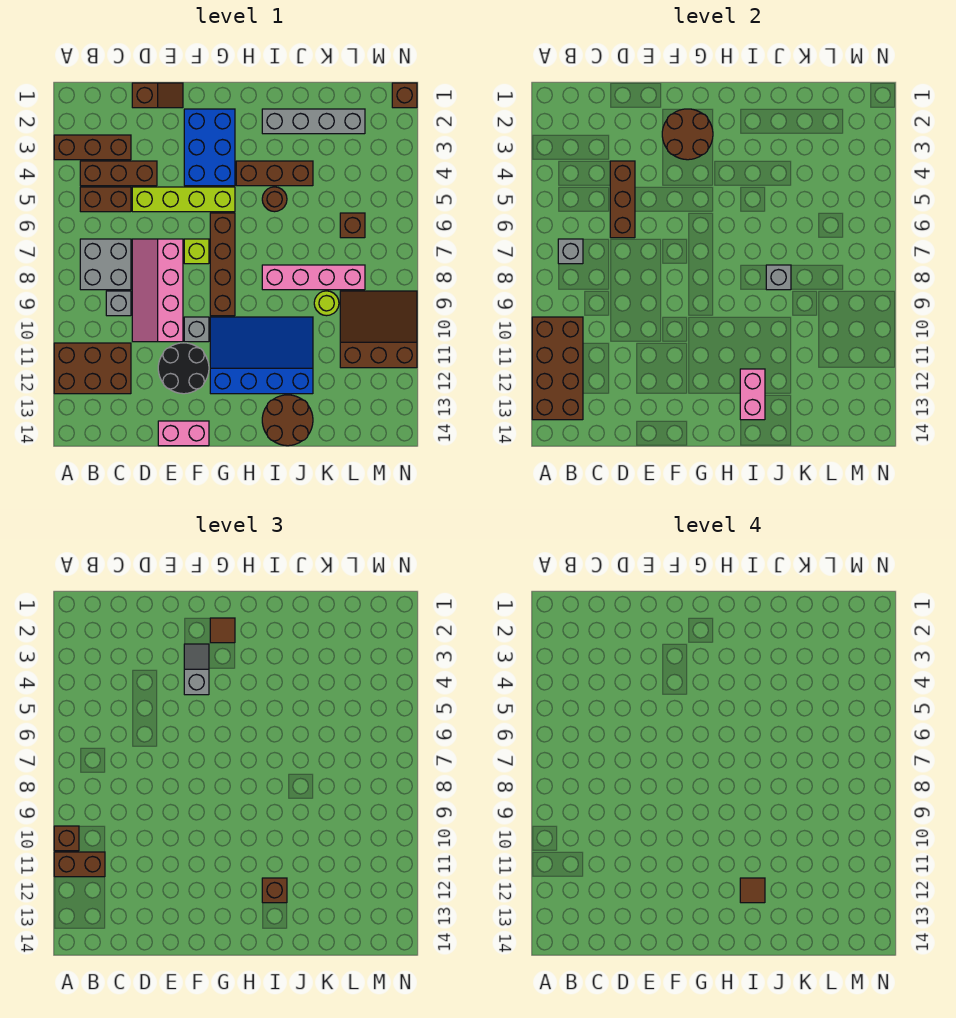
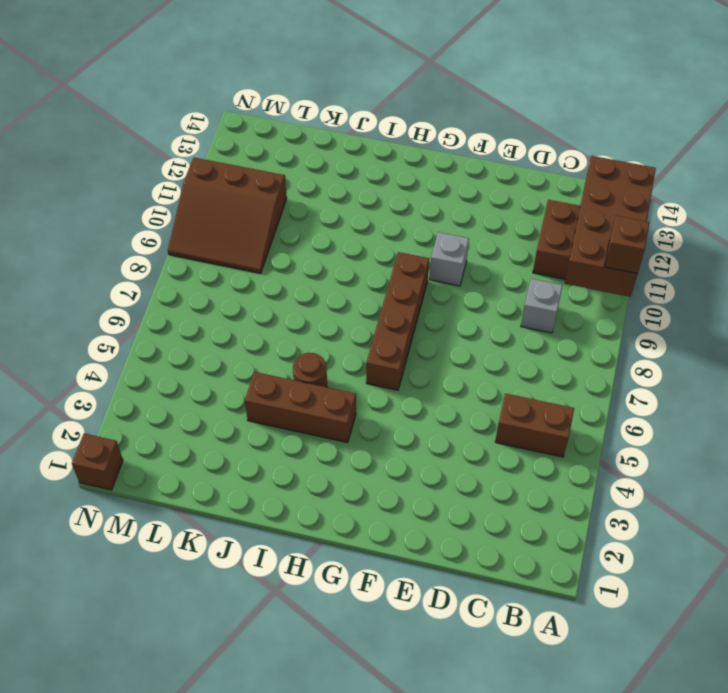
none -> brown 1x3 brick [54,135,131,160]
none -> brown 1x3 brick [80,161,157,186]
none -> grey 2x2 brick [80,239,131,290]
none -> brown 1x2 slope [132,83,183,108]

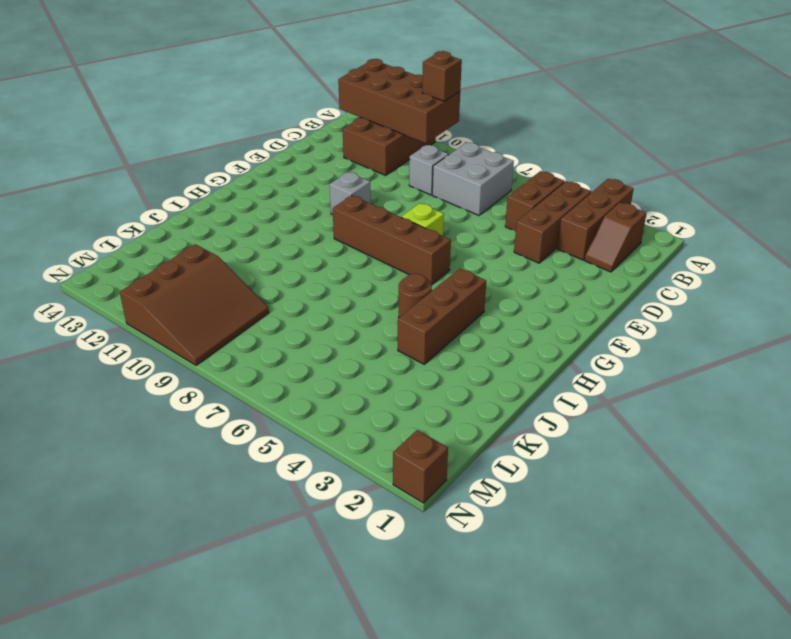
brown 1x2 slope [584,203,646,272] -> brown 1x2 slope moved to [132,83,183,108]
none -> lime 1x4 brick [132,187,235,212]
none -> pink 2x4 slope [132,239,183,342]
none -> black 2x2 round brick [158,343,209,394]
none -> pink 1x2 brick [158,421,209,446]

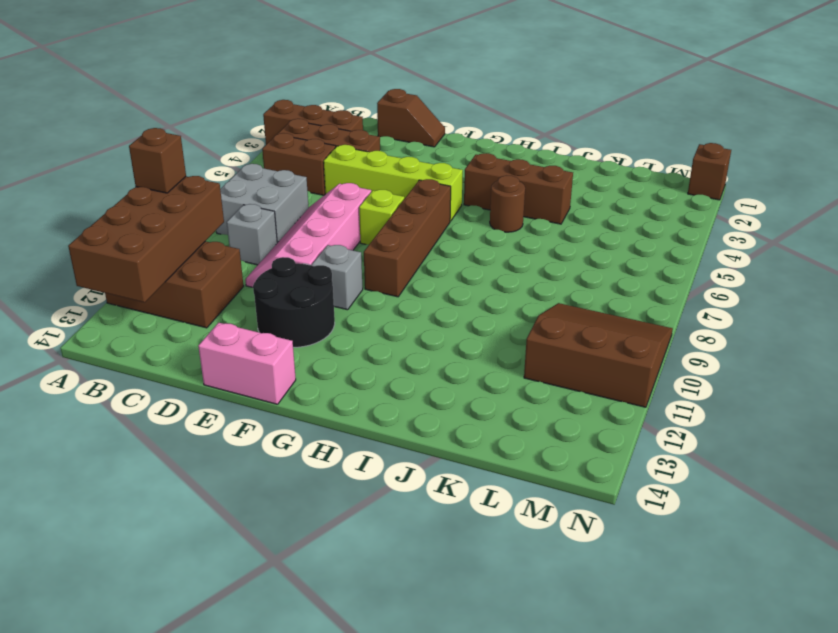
none -> blue 2x3 brick [184,109,235,186]
none -> blue 3x4 slope [210,317,313,394]
none -> grey 1x4 brick [262,109,365,134]
none -> pink 1x4 brick [262,265,365,290]

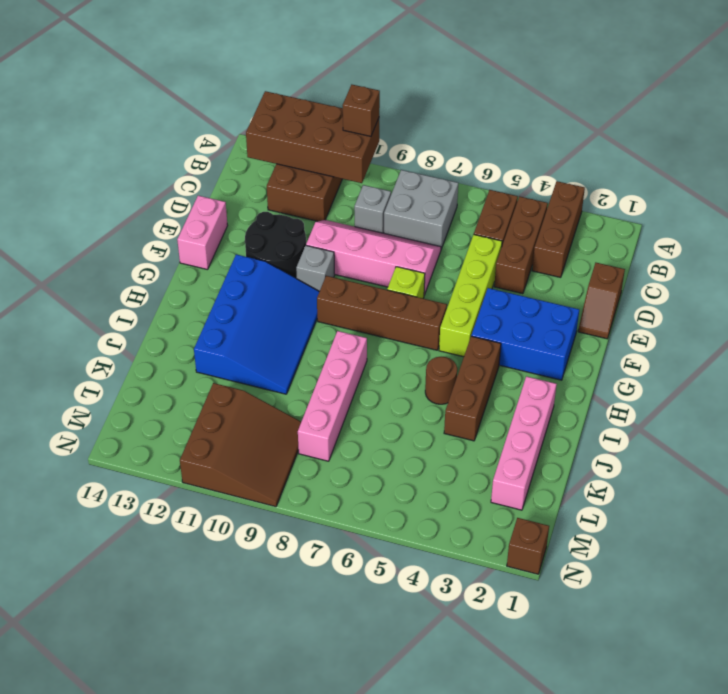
pink 1x4 brick [491,376,557,510] -> grey 1x4 brick [262,109,365,134]
none -> brown 2x2 round brick [262,395,313,446]
none -> lime 1x1 round brick [314,291,339,316]
none -> brown 1x1 brick [340,213,365,238]
none -> grey 1x1 brick [558,239,583,264]

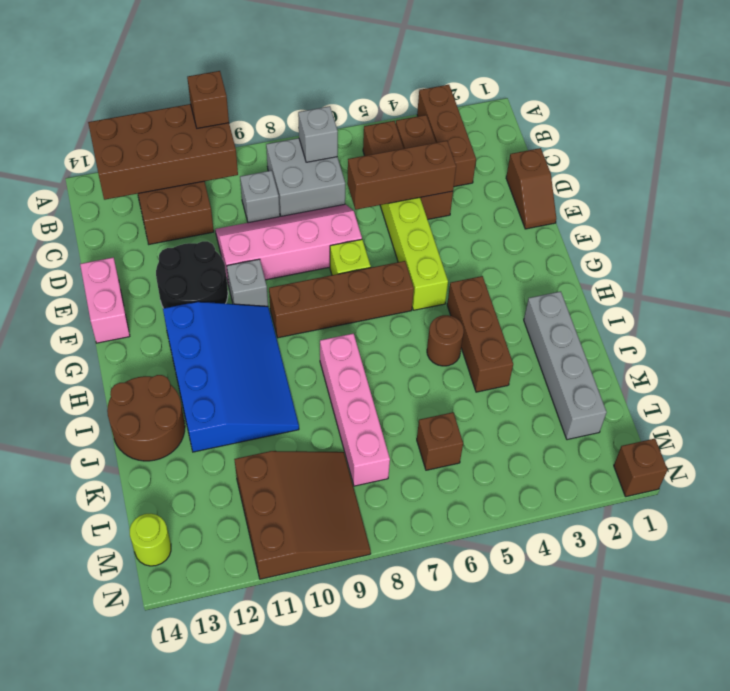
lime 1x1 round brick [129,514,171,566] -> lime 1x1 round brick moved to [314,291,339,316]
none -> blue 2x3 brick [184,109,235,186]
none -> brown 2x2 round brick [662,109,713,160]
none -> pink 1x2 brick [740,369,765,420]
none -> grey 1x1 brick [766,265,791,290]

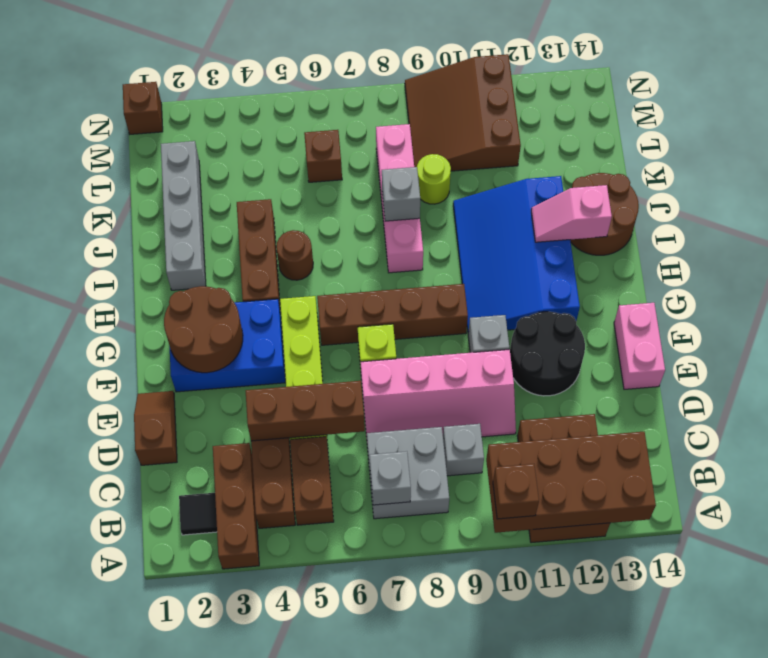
black 1x1 tile [179,493,217,535] -> none
pink 1x2 slope [531,185,612,242] -> pink 1x2 brick [740,369,765,420]
none -> brown 1x2 brick [54,852,105,877]
none -> grey 1x2 slope [184,644,209,695]
none -> brown 1x1 tile [210,618,235,643]
none -> brown 1x1 brick [262,878,287,903]

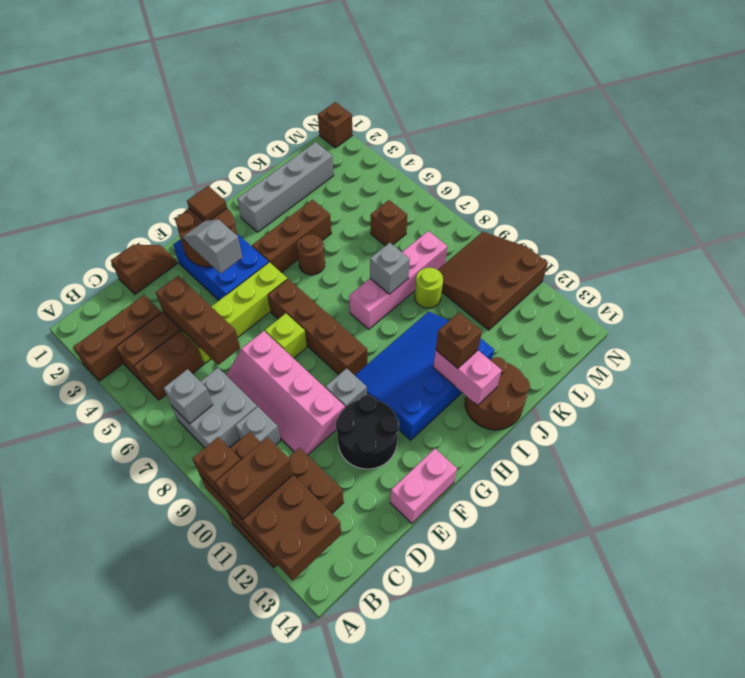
none -> brown 1x1 tile [740,878,765,903]

